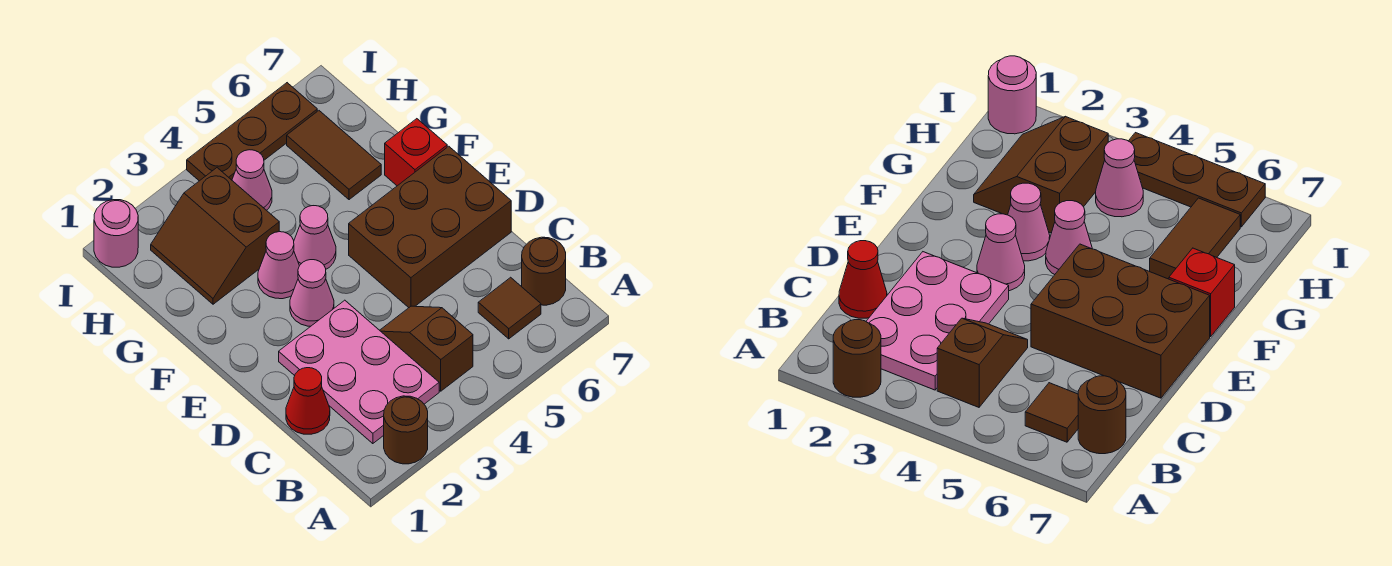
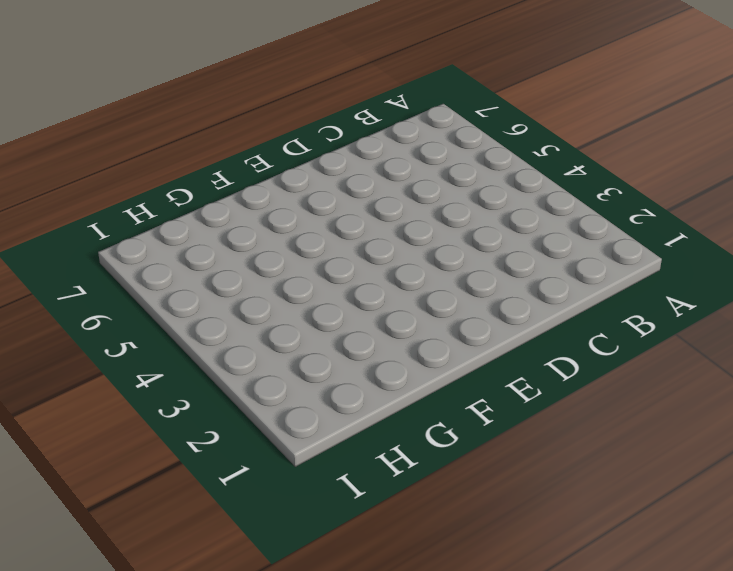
none -> brown 1x1 round brick [384,396,428,464]
none -> pink 2x3 plate [279,300,439,444]
none -> brown 1x2 slope [380,306,473,391]

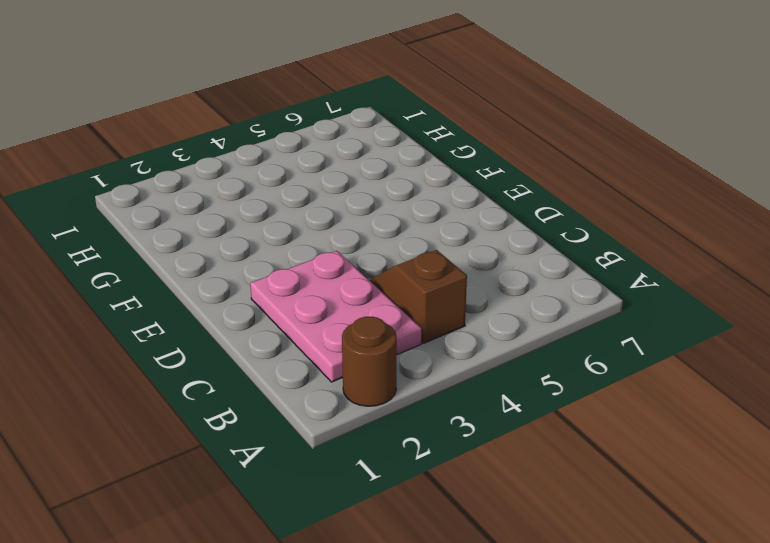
none -> brown 1x1 tile [478,277,541,339]
none -> brown 1x1 round brick [522,237,566,305]
none -> red 1x1 cone [286,368,330,434]

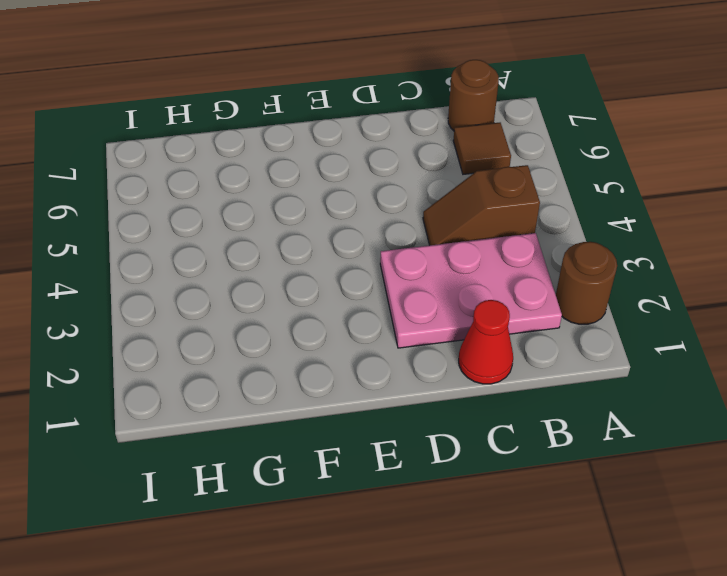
none -> brown 2x3 brick [349,146,511,308]
none -> pink 1x1 cone [290,260,334,326]
none -> pink 1x1 cone [258,232,299,299]

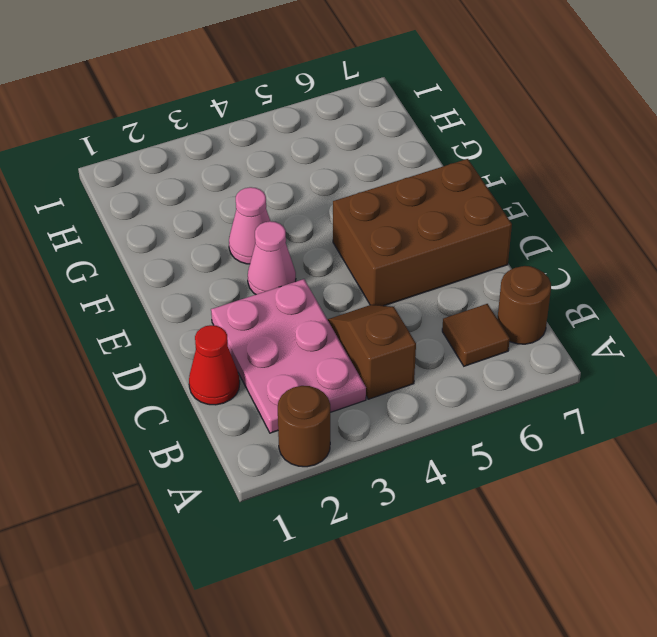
none -> pink 1x1 cone [294,206,336,269]
none -> red 1x1 brick [385,119,447,186]
none -> brown 2x2 slope [151,168,279,304]

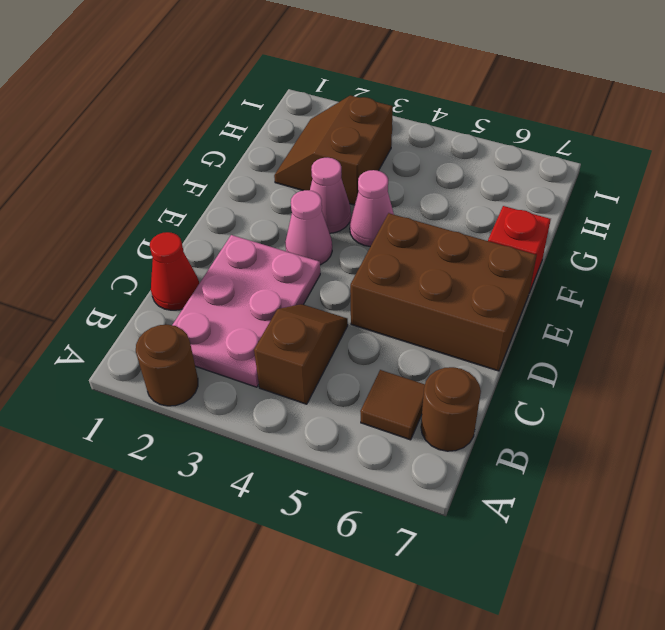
none -> brown 1x2 tile [287,111,381,200]
none -> pink 1x1 cone [232,150,272,210]
none -> pink 1x1 round brick [94,200,138,267]

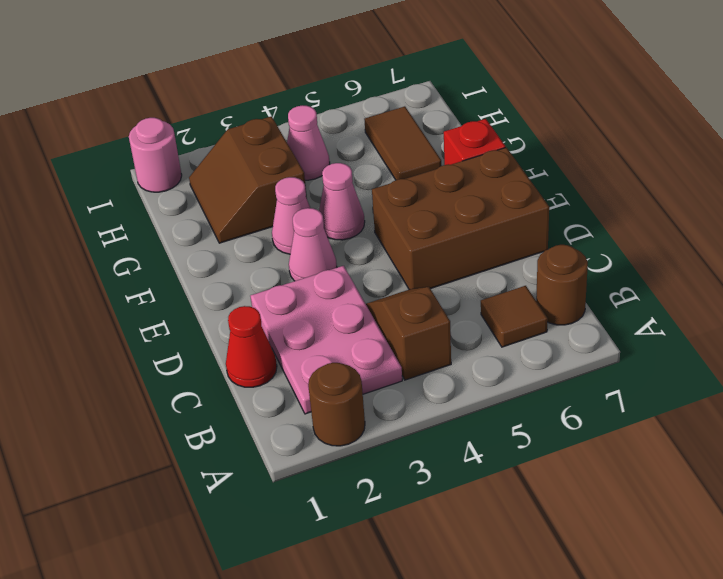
none -> brown 1x3 plate [187,83,317,181]

